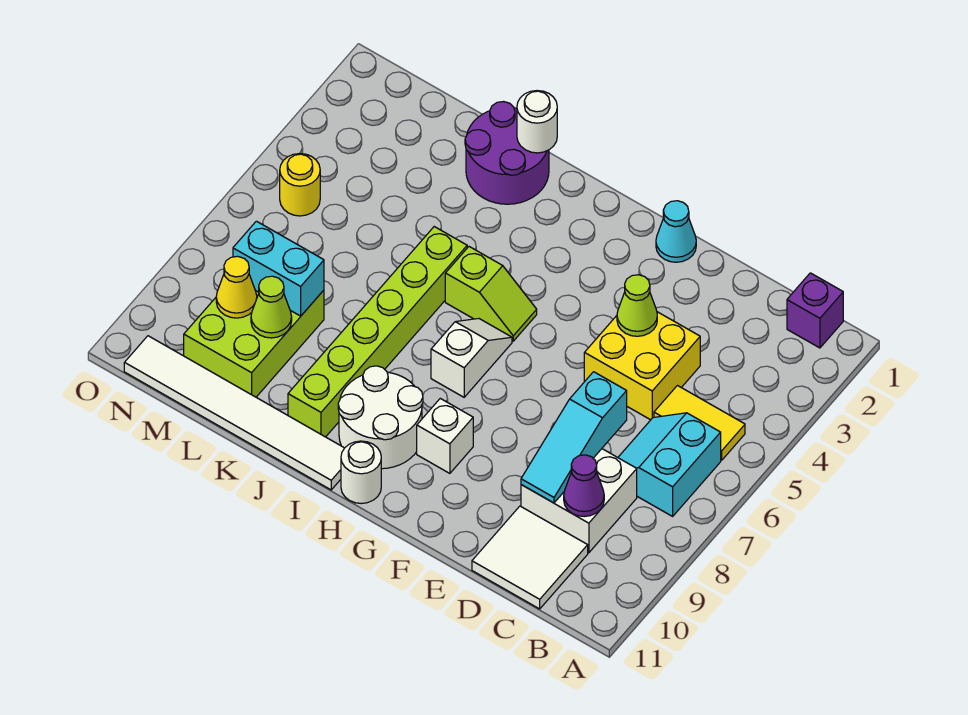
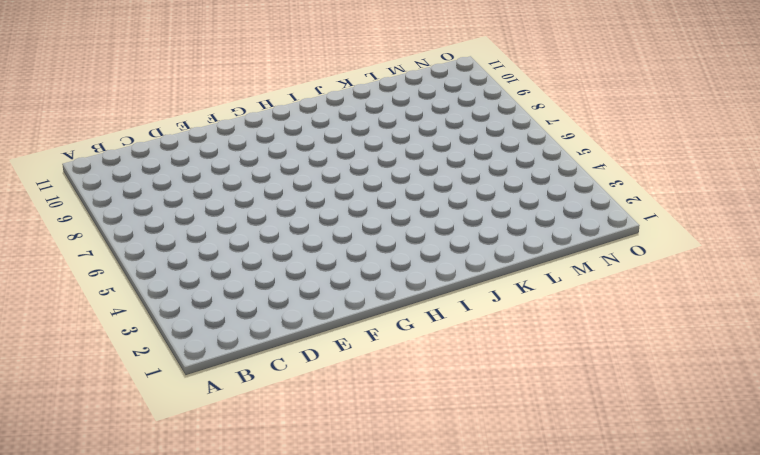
none -> purple 1x1 brick [787,273,843,348]
none -> yellow 1x2 tile [654,386,745,460]
none -> cyan 2x2 slope [618,413,721,516]

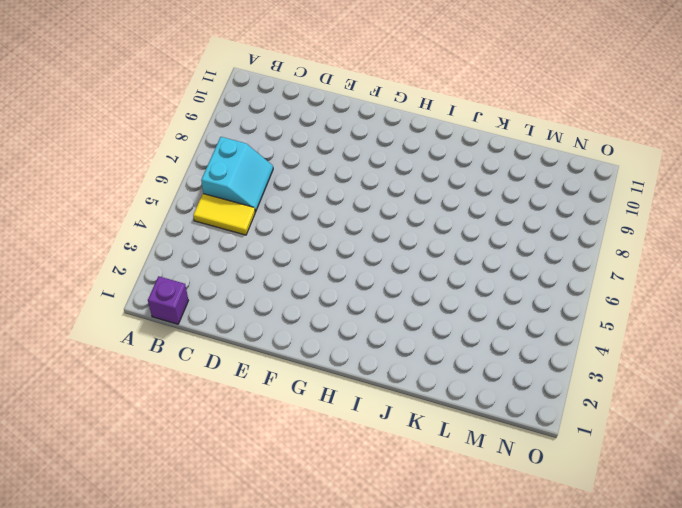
none -> white 2x2 brick [521,449,637,553]
none -> white 2x2 tile [472,506,588,609]
none -> yellow 2x2 brick [584,312,700,420]

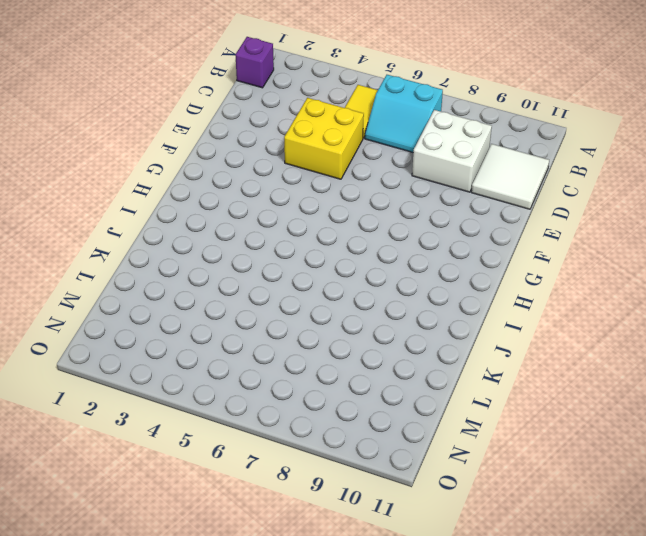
none -> cyan 1x1 cone [656,201,696,262]
none -> white 1x1 brick [417,398,473,473]
none -> lime 1x2 slope [445,247,537,341]

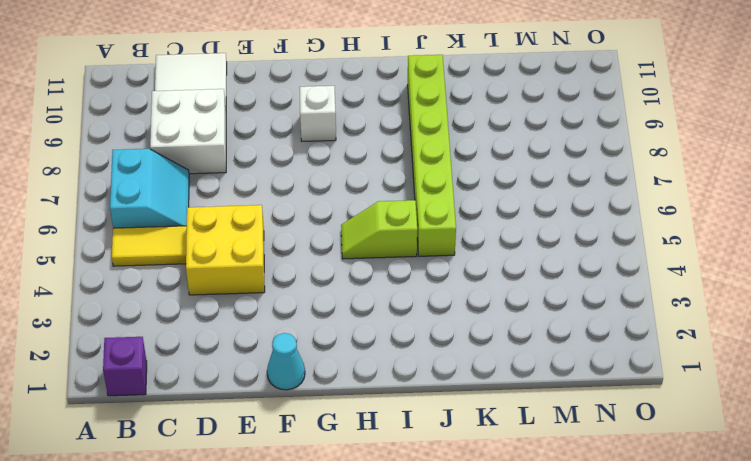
none -> white 1x2 slope [431,319,512,397]
none -> white 2x2 round brick [338,366,423,469]
none -> white 1x1 round brick [341,441,381,504]

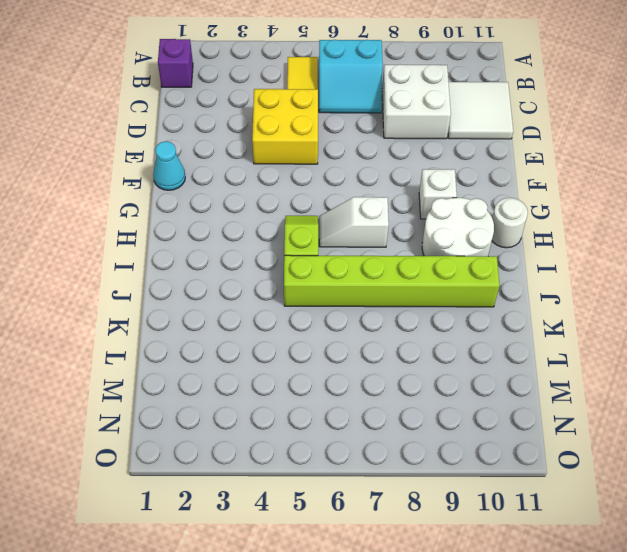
none -> white 1x6 tile [124,336,344,490]
none -> purple 2x2 round brick [465,102,549,204]
none -> lime 2x3 brick [184,290,324,397]

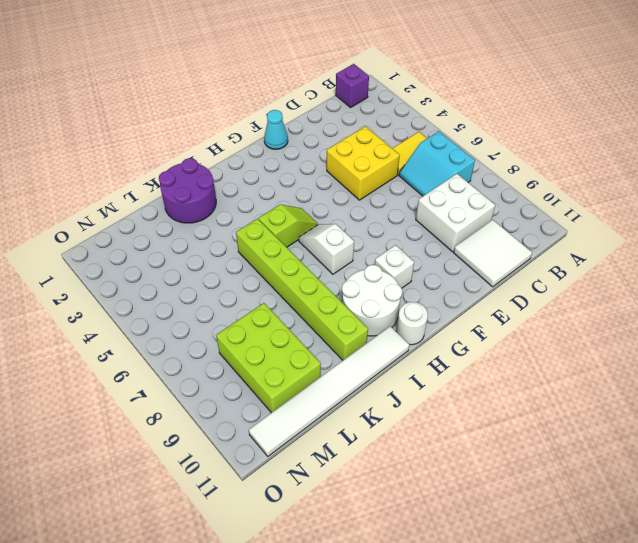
none -> yellow 1x1 round brick [280,154,320,216]
none -> purple 1x1 cone [564,455,604,517]
none -> cyan 1x3 slope [521,372,627,503]

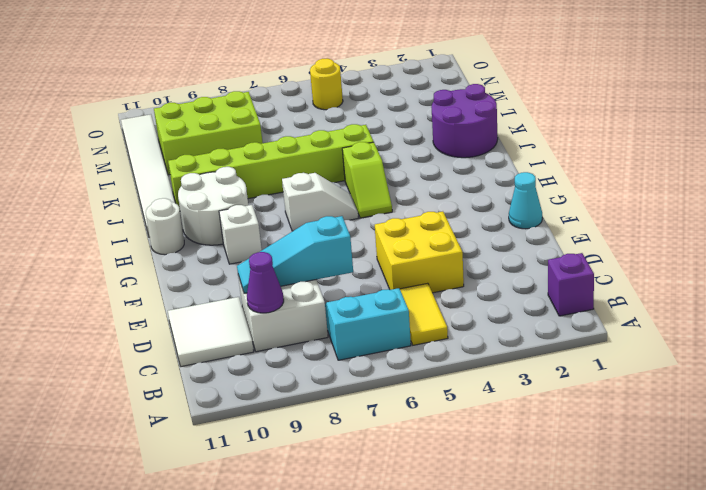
none -> lime 1x1 cone [617,275,657,336]
none -> white 1x1 round brick [517,91,557,153]
none -> cyan 1x2 brick [233,221,324,316]

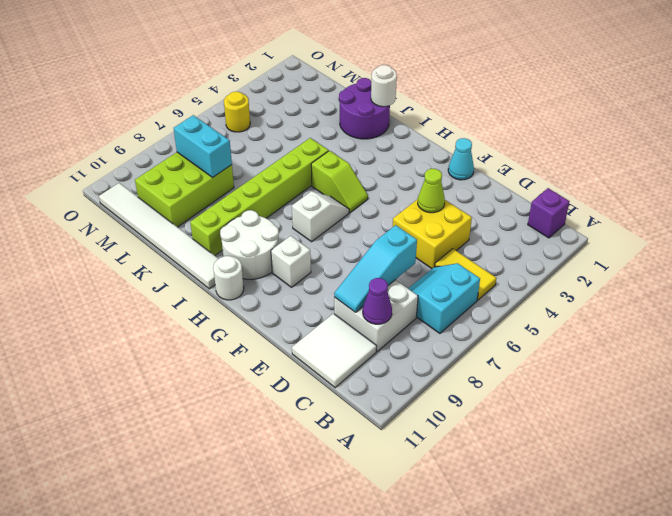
none -> lime 1x1 cone [251,276,292,338]
none -> yellow 1x1 cone [216,256,257,318]

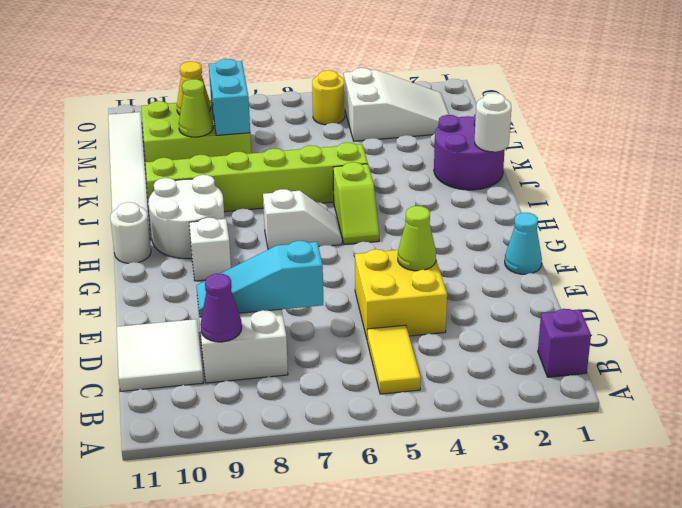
white 2x3 slope [344,68,449,141] -> none
none -> cyan 2x2 slope [618,413,721,516]

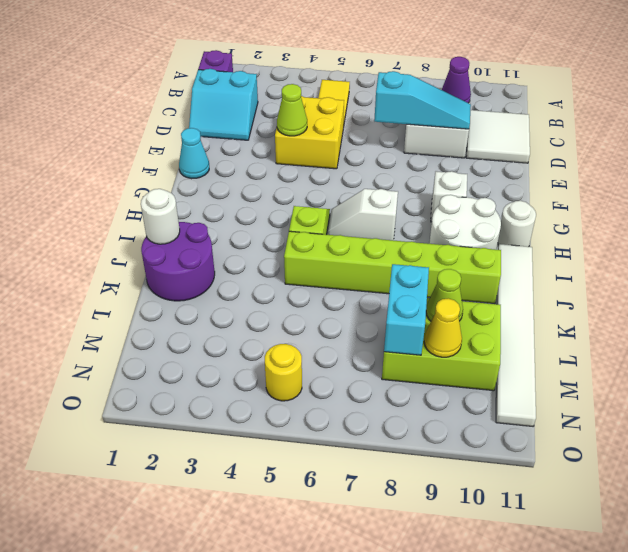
cyan 2x2 slope [189,69,258,140] -> cyan 2x2 slope moved to [618,413,721,516]

